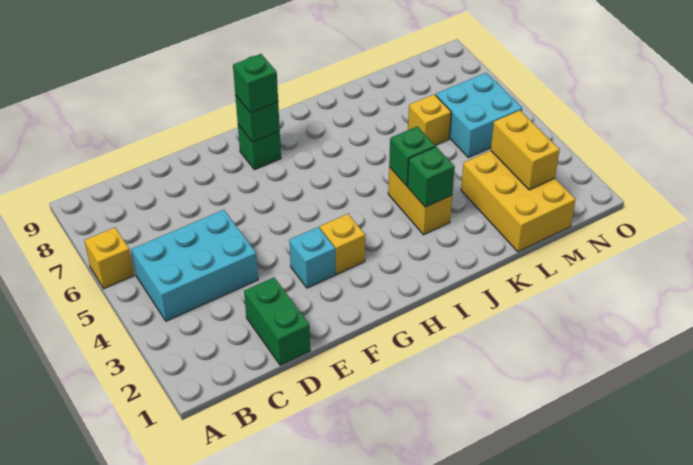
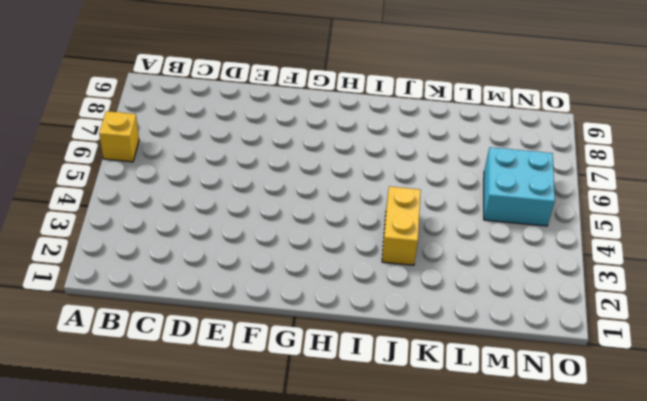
none -> cyan 2x3 brick [132,210,258,321]
none -> green 1x2 brick [244,277,310,365]
none -> cyan 1x1 brick [289,227,335,288]

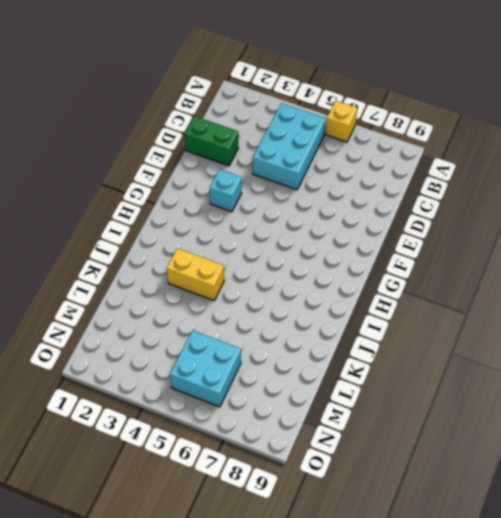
none -> yellow 1x1 brick [320,214,365,274]
none -> green 1x1 brick [238,125,281,170]
none -> yellow 2x3 brick [461,151,576,252]

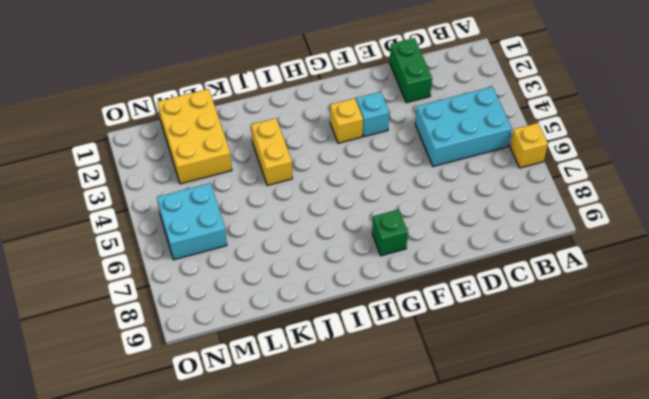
none -> yellow 1x1 brick [408,94,451,145]
none -> green 1x1 brick [235,95,280,142]
none -> green 1x1 brick [407,147,455,207]

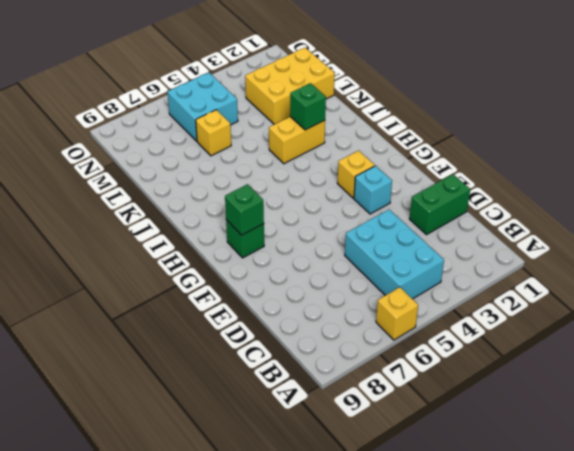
none -> green 1x1 brick [389,126,435,186]
none -> yellow 1x2 brick [491,110,560,190]
none -> green 1x1 brick [233,54,278,113]

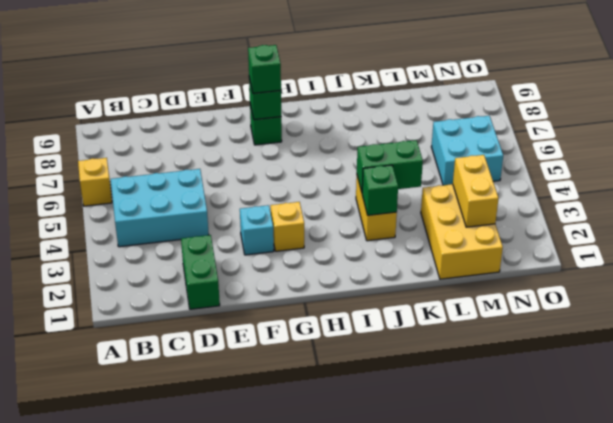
green 1x2 brick [357,140,423,192] -> green 1x1 brick [389,126,435,186]
none -> yellow 1x1 brick [408,94,451,145]

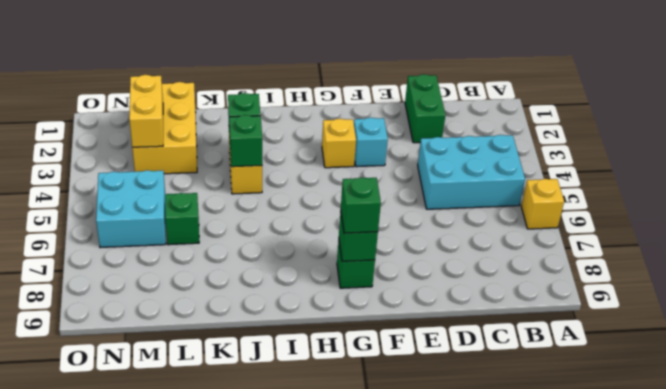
green 1x1 brick [165,193,199,245] -> yellow 1x1 brick [408,94,451,145]

